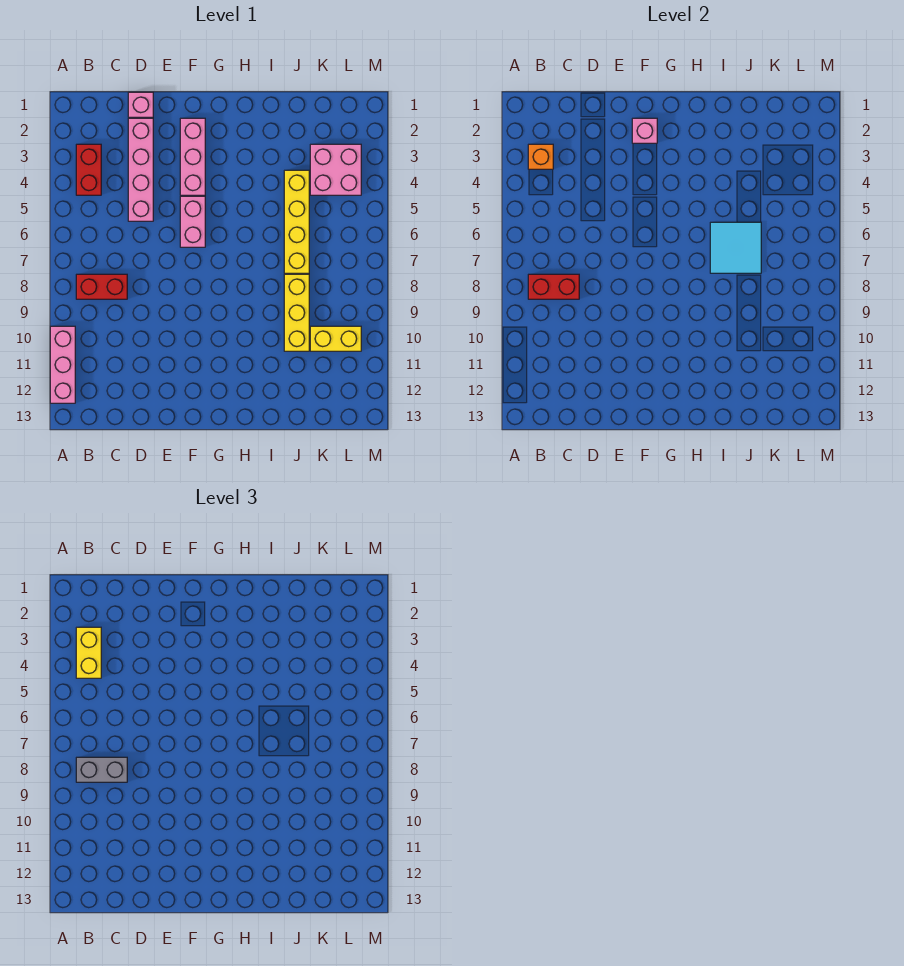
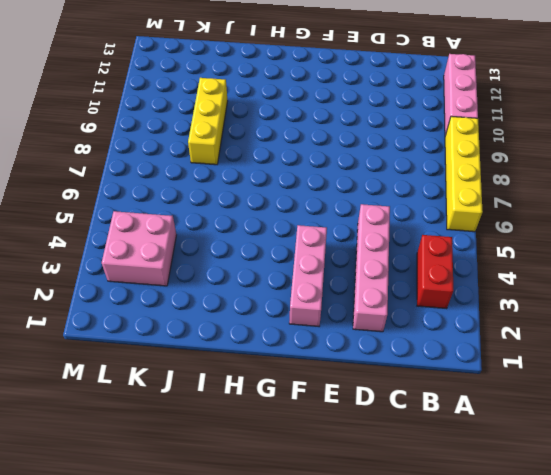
yellow 1x4 brick [445,116,483,232] -> yellow 1x4 brick moved to [284,170,309,273]
none -> red 1x2 brick [76,274,127,299]
none -> pink 1x1 brick [128,92,153,117]
none -> pink 1x2 brick [180,196,205,247]

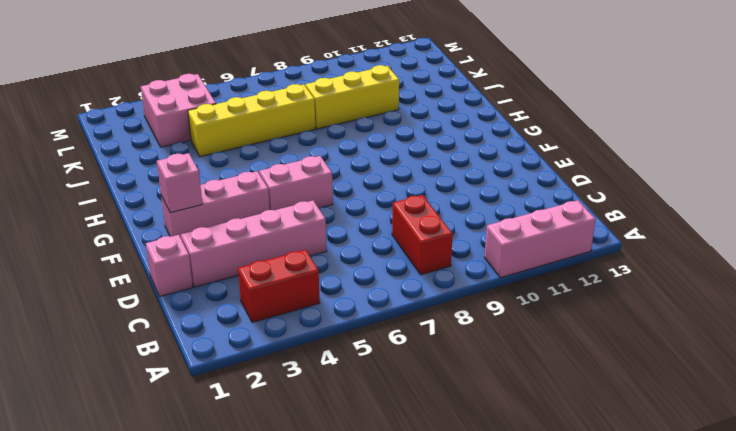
none -> yellow 1x2 brick [310,326,361,351]
none -> orange 1x1 brick [528,144,553,169]
none -> red 1x2 brick [528,274,579,299]

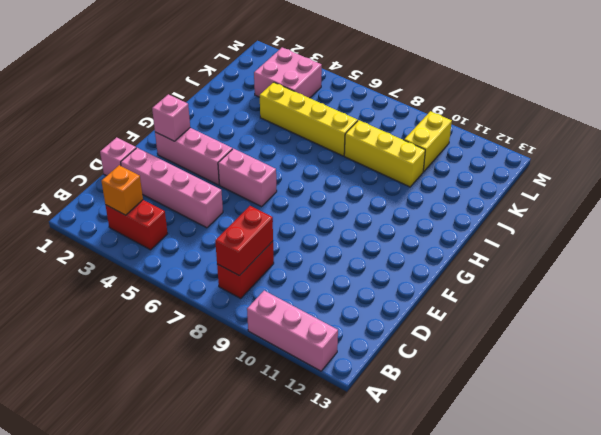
none -> cyan 2x2 tile [710,222,761,273]
none -> yellow 1x2 brick [76,627,101,678]
none -> grey 1x2 brick [76,757,127,782]

